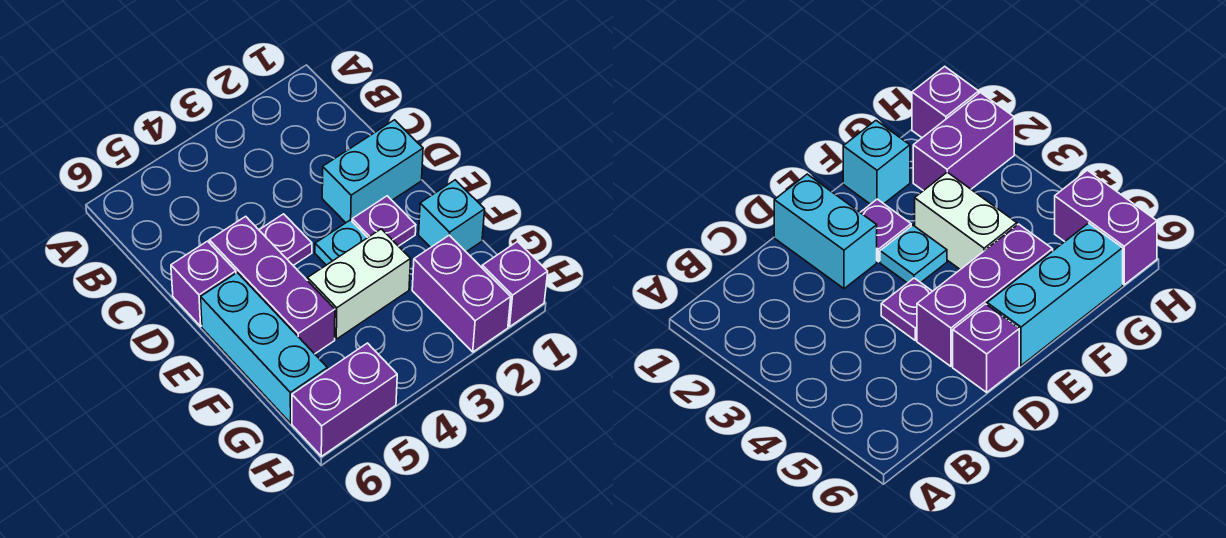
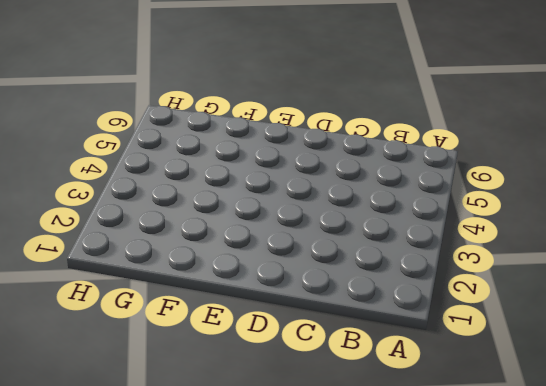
none -> cyan 1x2 brick [322,120,423,223]
none -> purple 1x1 plate [259,214,312,265]
none -> purple 1x3 brick [209,216,335,354]

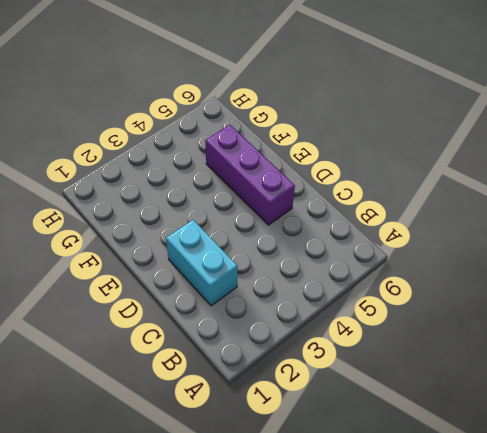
cyan 1x2 brick [166,220,238,306] -> cyan 1x2 brick turned to [322,120,423,223]
none -> purple 1x1 plate [259,214,312,265]
none -> purple 1x1 brick [171,241,236,326]
none -> purple 1x1 plate [352,196,416,246]

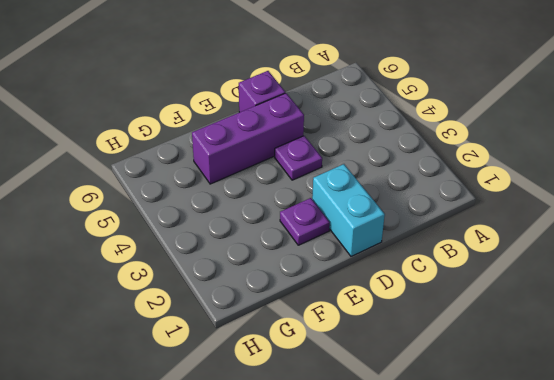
none -> cyan 1x1 plate [315,220,368,265]
none -> cyan 1x3 brick [201,273,327,423]
none -> cyan 1x1 brick [419,180,485,252]

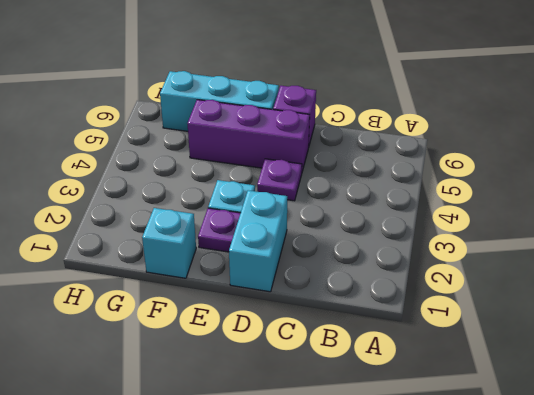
none -> white 1x2 brick [308,229,411,339]
none -> purple 1x2 brick [412,235,511,352]
none -> purple 1x1 brick [482,242,548,327]

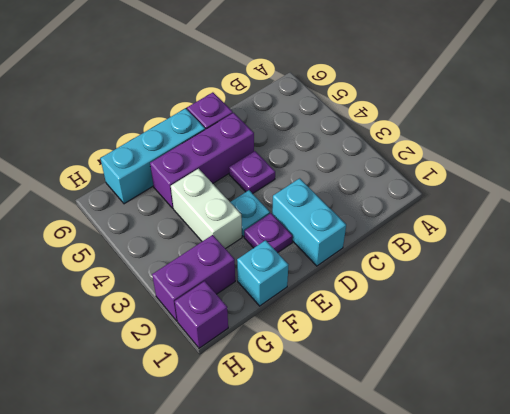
none -> purple 1x2 brick [292,343,397,456]

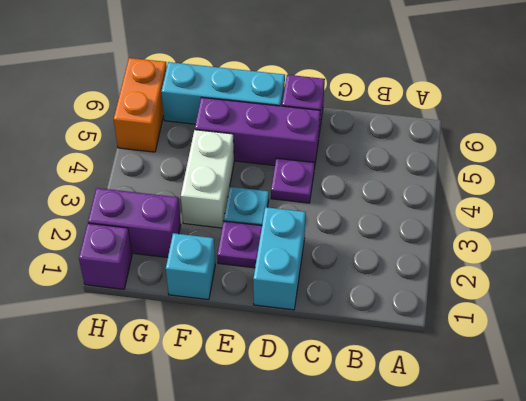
orange 1x2 brick [114,58,167,152] -> purple 1x2 brick [292,343,397,456]

